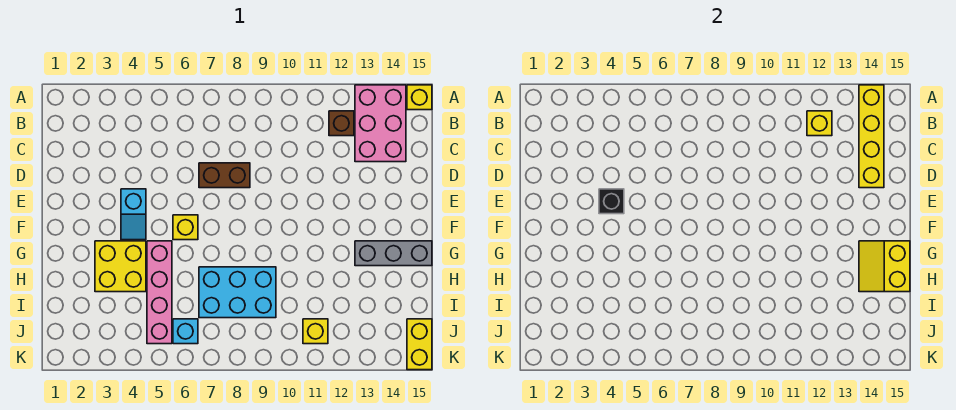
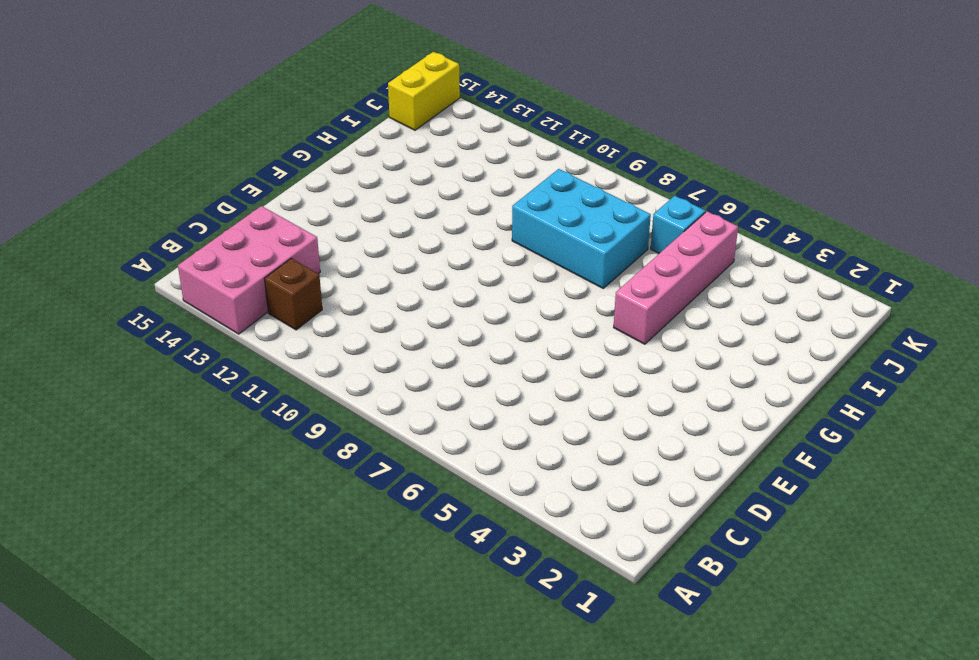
none -> yellow 1x1 brick [407,85,432,110]
none -> brown 1x2 brick [199,163,250,188]
none -> cyan 1x2 slope [121,189,146,240]

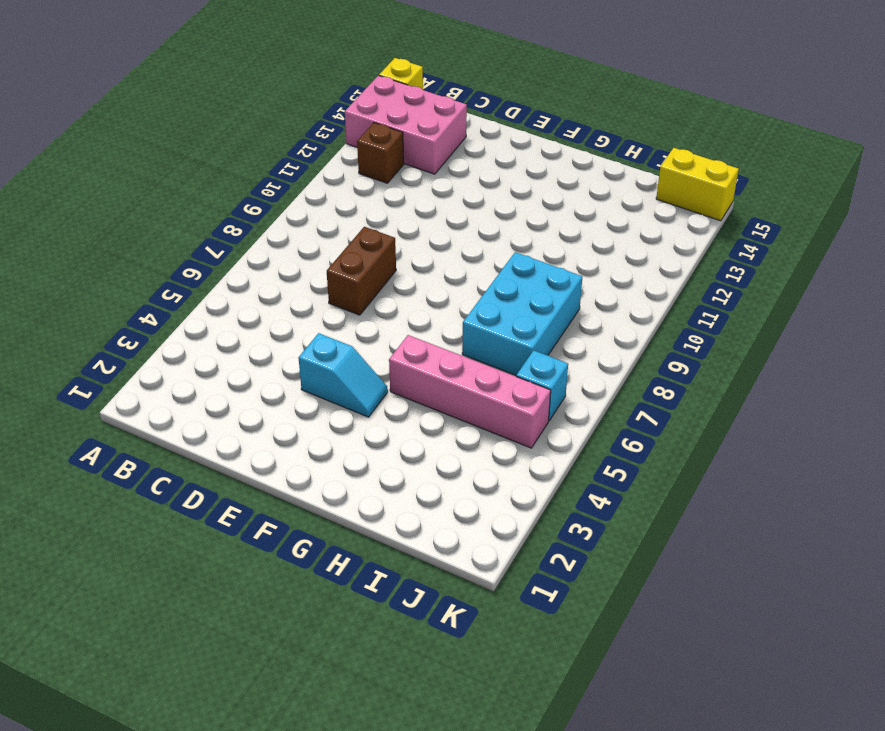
none -> yellow 1x1 brick [173,215,198,240]
none -> yellow 2x2 brick [95,241,146,292]
none -> grey 1x3 brick [355,241,432,266]

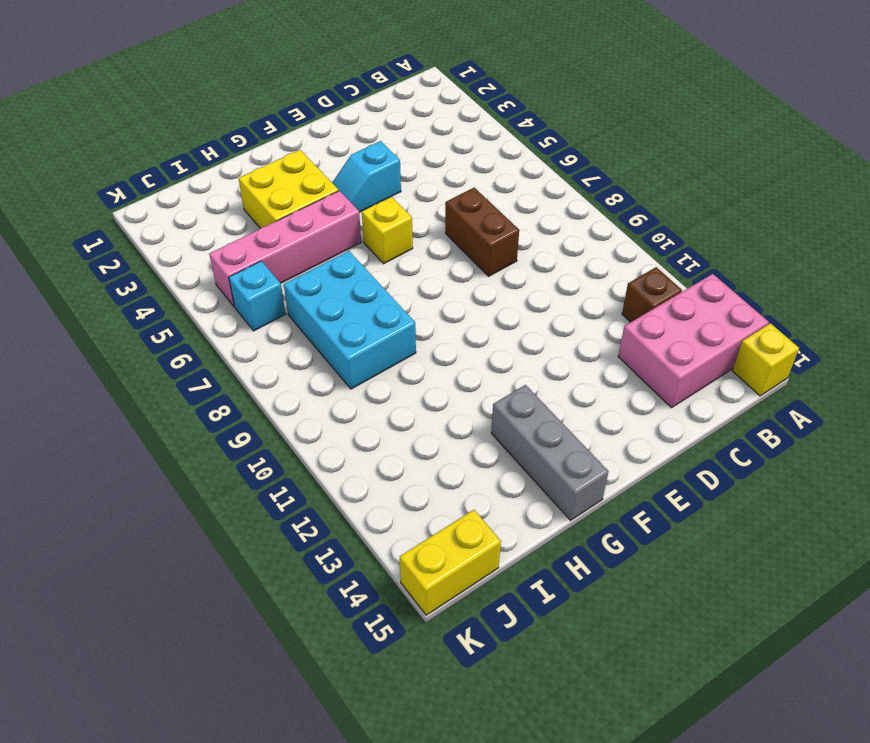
none -> yellow 1x1 brick [303,319,328,344]
none -> yellow 1x4 brick [859,85,884,188]
none -> yellow 1x1 brick [807,111,832,136]

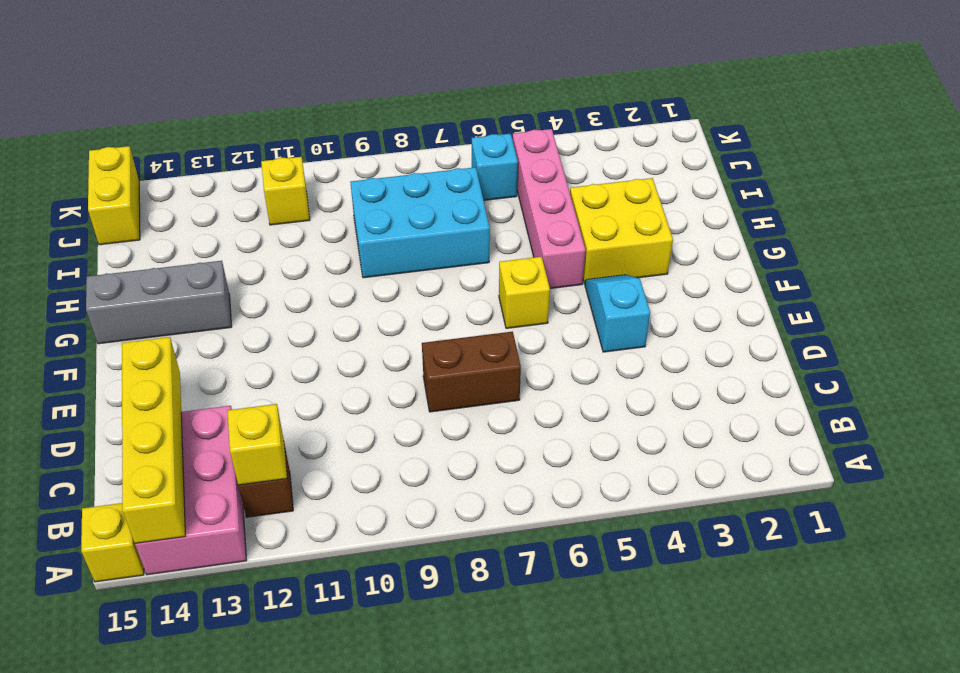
none -> black 1x1 brick [599,189,624,214]
none -> yellow 2x2 slope [859,241,910,292]

